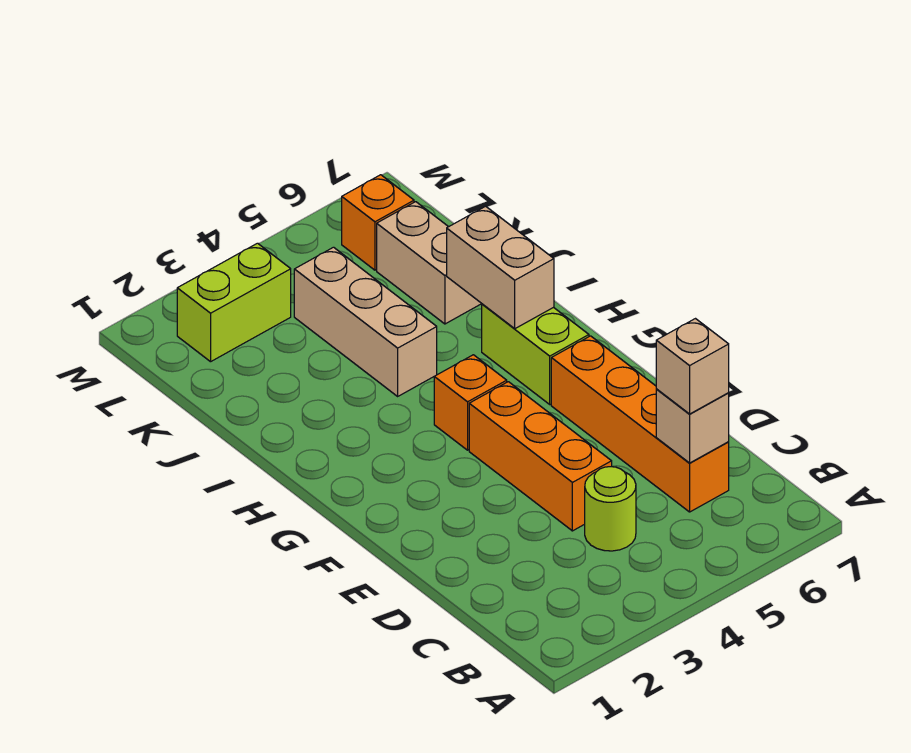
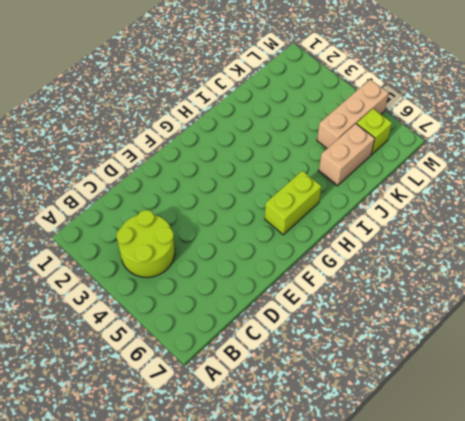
lime 2x2 round brick [116,210,175,277] -> lime 1x1 round brick [585,467,636,551]
tan 1x3 brick [317,80,389,148] -> tan 1x3 brick moved to [294,247,437,396]
lime 1x1 brick [357,109,392,155] -> orange 1x1 brick [342,175,414,270]
none -> orange 1x4 brick [551,336,729,512]
none -> orange 1x3 brick [469,382,612,531]
none -> orange 1x1 brick [434,355,507,450]

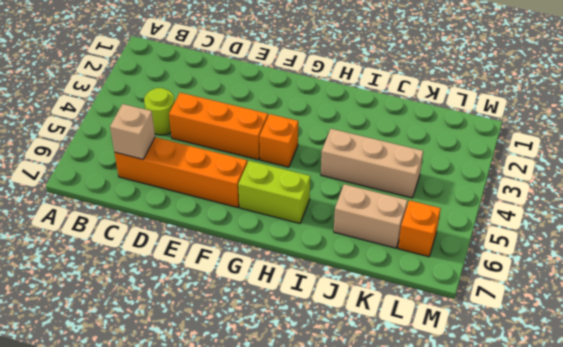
none -> lime 1x2 brick [177,243,291,362]
none -> tan 1x2 brick [447,206,554,329]
none -> tan 1x1 brick [656,319,729,414]

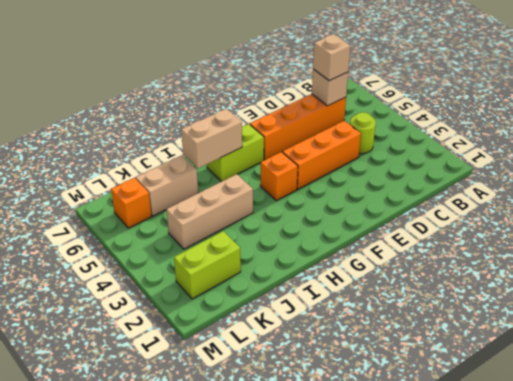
lime 1x2 brick [174,231,241,299] -> lime 1x2 brick turned to [177,243,291,362]

